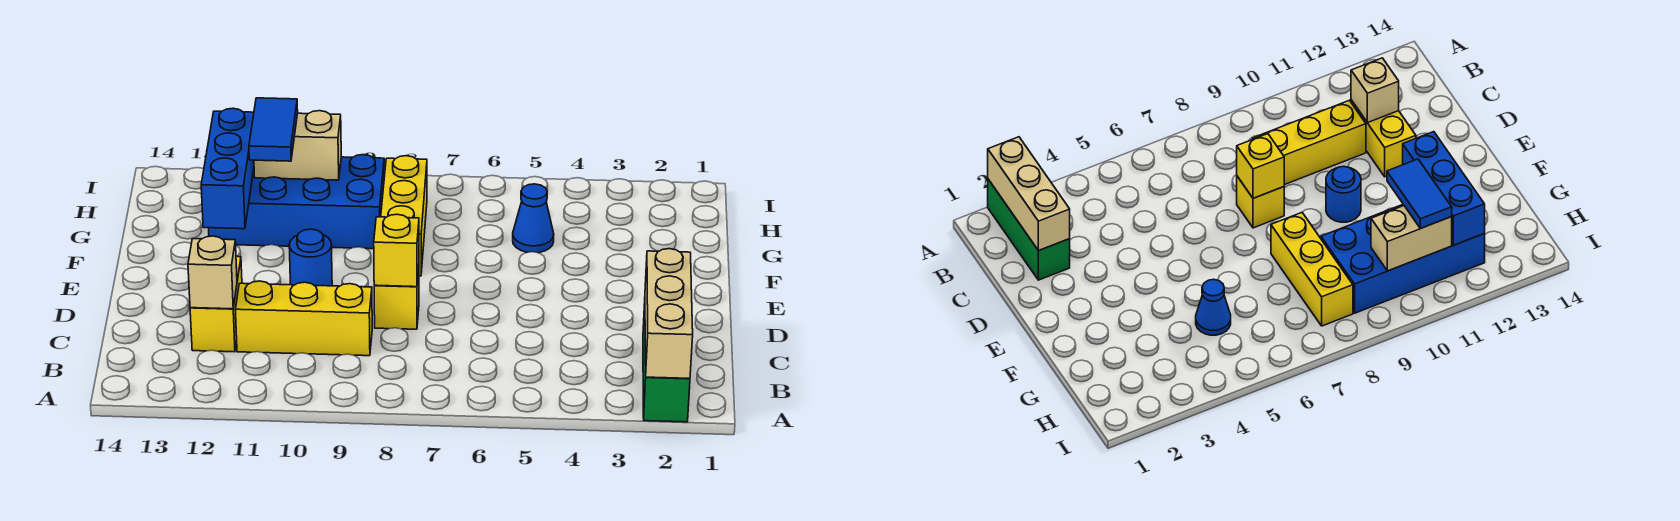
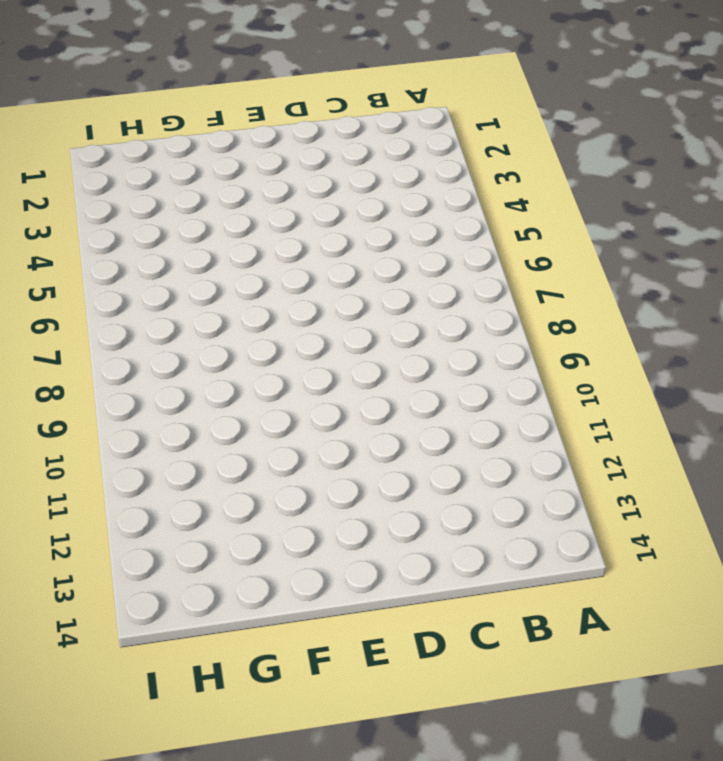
none -> green 1x3 brick [643,304,690,422]
none -> yellow 1x3 brick [235,281,372,356]
none -> yellow 1x2 brick [190,256,242,352]

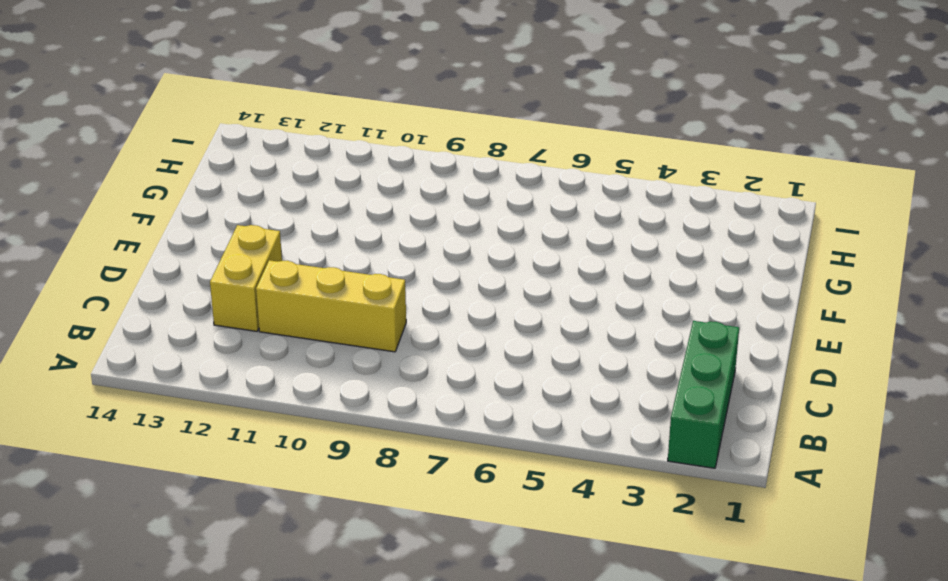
none -> yellow 1x1 brick [374,268,419,329]
none -> blue 1x1 round brick [289,229,332,286]
none -> yellow 1x3 brick [381,156,427,276]

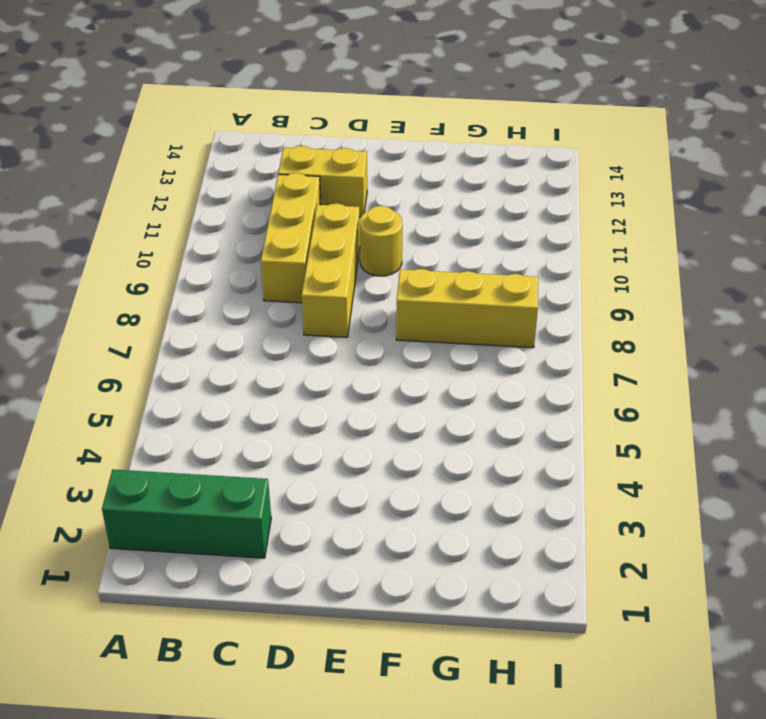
yellow 1x3 brick [302,204,360,337] -> yellow 1x1 brick [374,268,419,329]
yellow 1x1 round brick [360,206,402,276] -> blue 1x1 round brick [289,229,332,286]
none -> blue 1x1 cone [513,184,554,253]
none -> blue 2x4 brick [209,155,384,249]
none -> tan 1x3 brick [645,249,693,378]

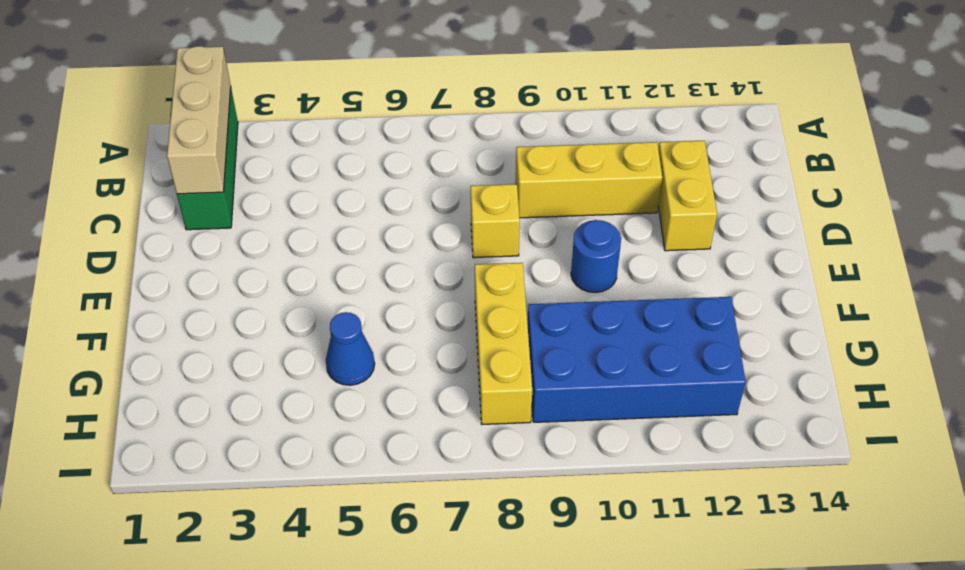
none -> tan 1x1 brick [188,236,237,309]
none -> yellow 1x1 brick [374,214,419,287]
none -> blue 1x3 brick [201,108,254,229]

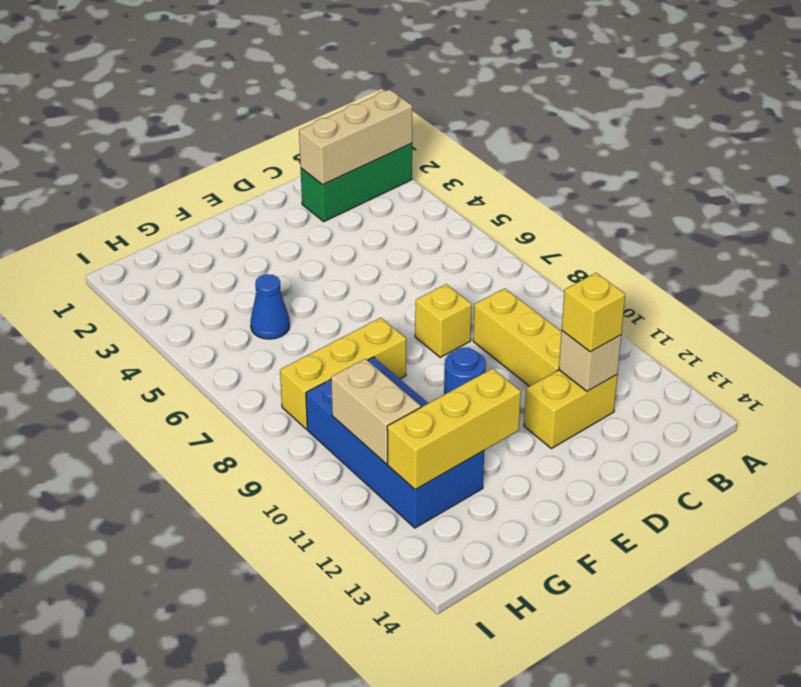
yellow 1x1 brick [562,273,625,352] -> yellow 1x1 brick moved to [374,214,419,287]
yellow 1x3 brick [387,368,521,490] -> blue 1x3 brick [201,108,254,229]
none -> blue 1x2 tile [249,98,298,161]

